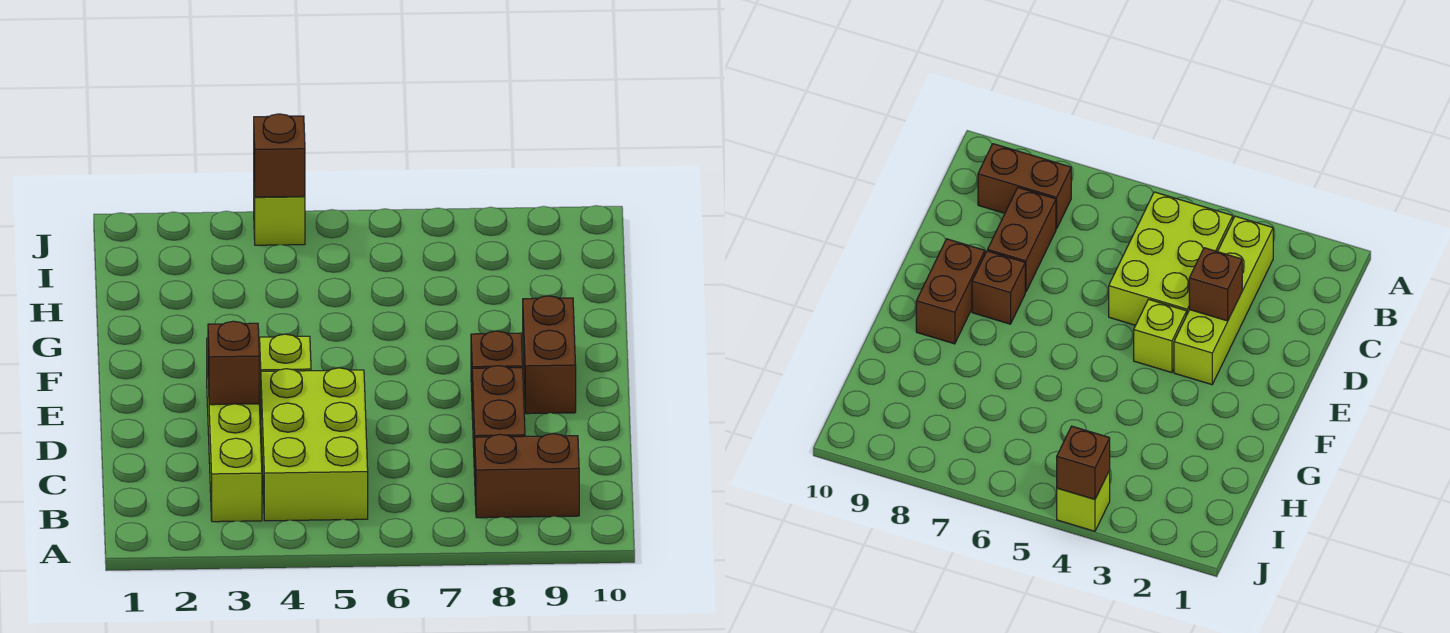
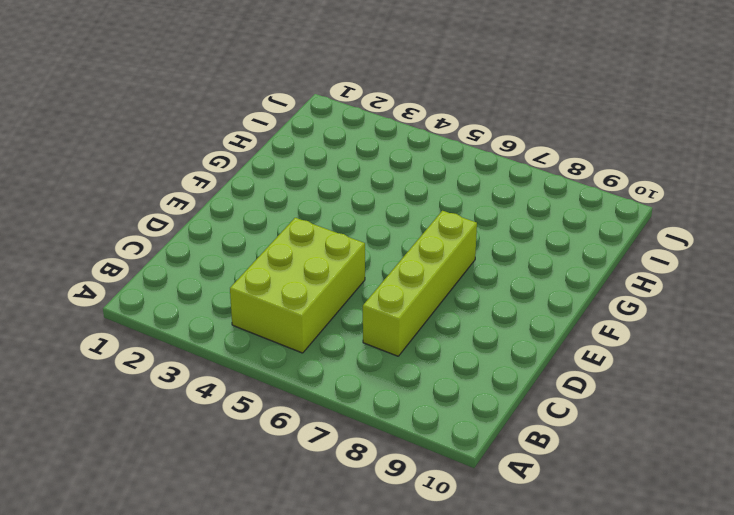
lime 1x4 brick [363,211,477,356] -> lime 1x4 brick moved to [207,338,262,522]
none -> brown 1x2 brick [475,434,579,518]
none -> brown 1x2 brick [472,366,525,476]

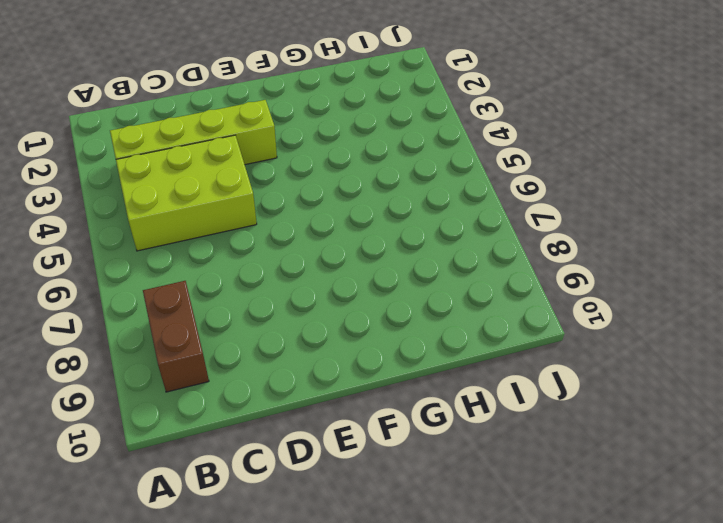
none -> brown 1x2 brick [472,366,525,476]
none -> lime 1x1 brick [260,334,311,409]

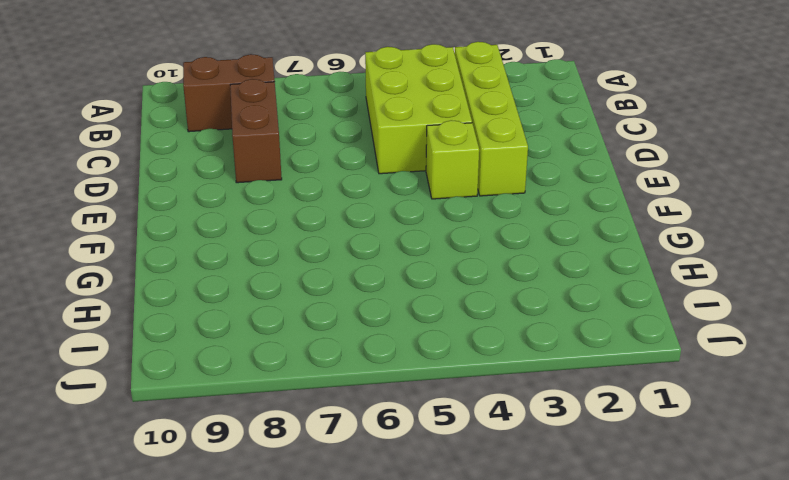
none -> brown 1x1 brick [471,331,523,391]
none -> brown 1x2 brick [523,296,576,414]

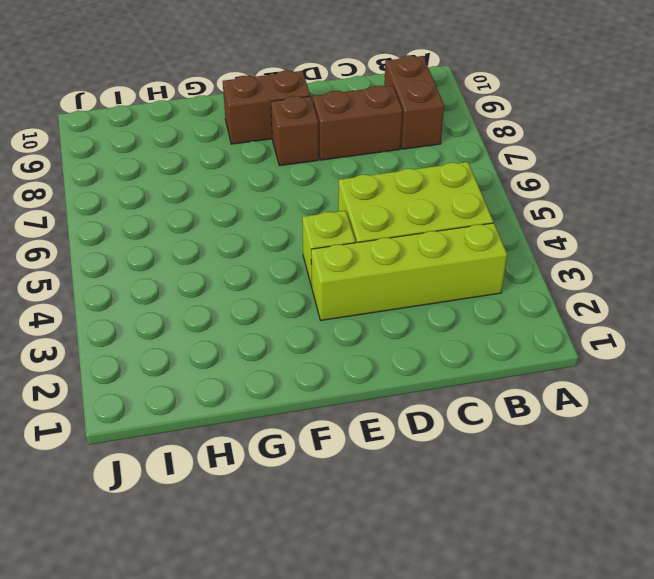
none -> lime 1x1 brick [254,191,305,245]
none -> brown 1x1 brick [208,321,259,405]

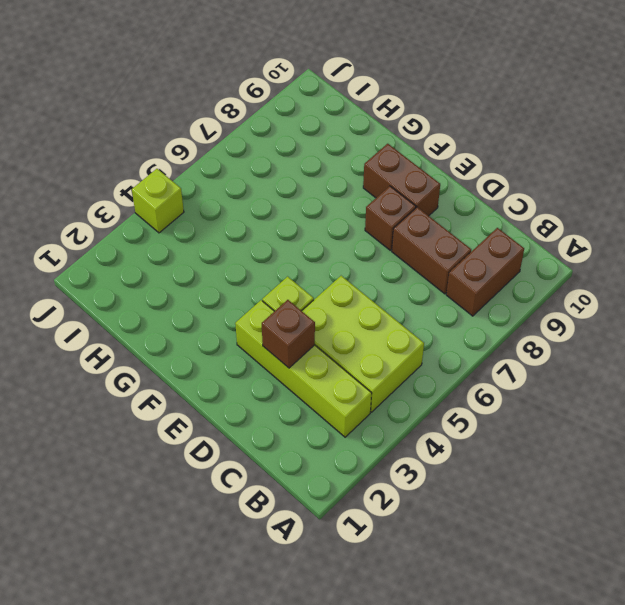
none -> brown 1x1 brick [254,114,305,197]

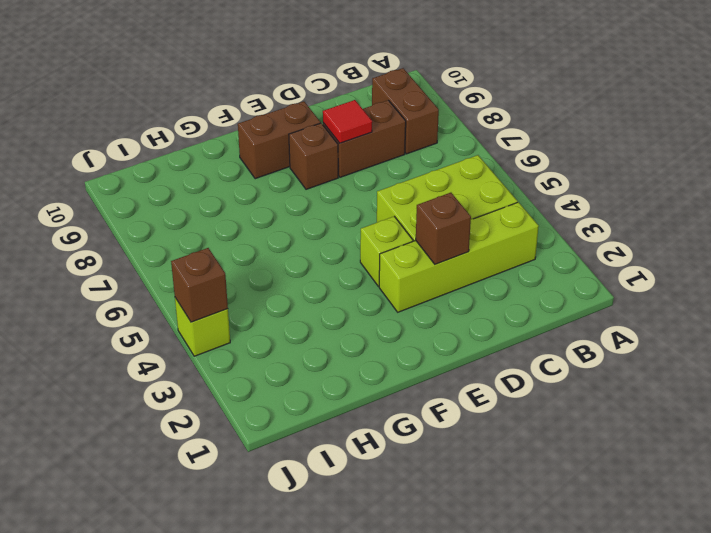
red 1x1 tile [323,100,372,143] -> none

